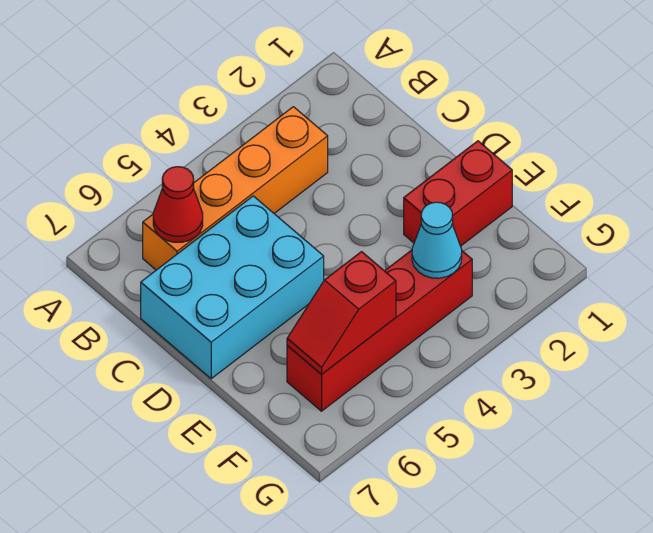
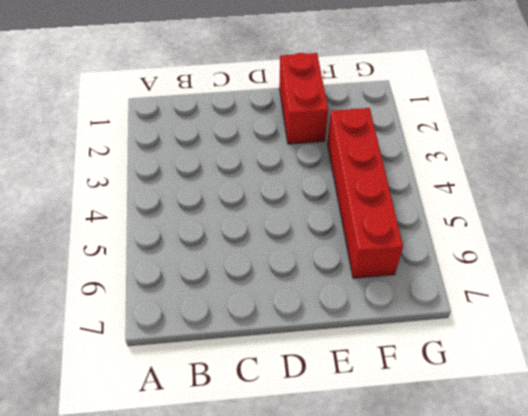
none -> orange 1x4 brick [143,107,328,270]
none -> cyan 2x3 brick [141,196,324,379]

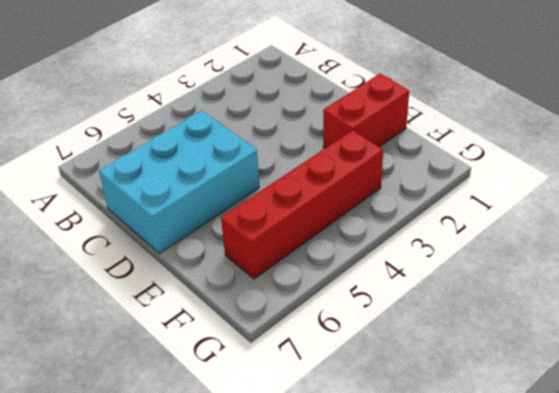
none -> orange 1x4 brick [143,107,328,270]
none -> red 1x1 cone [153,167,203,242]

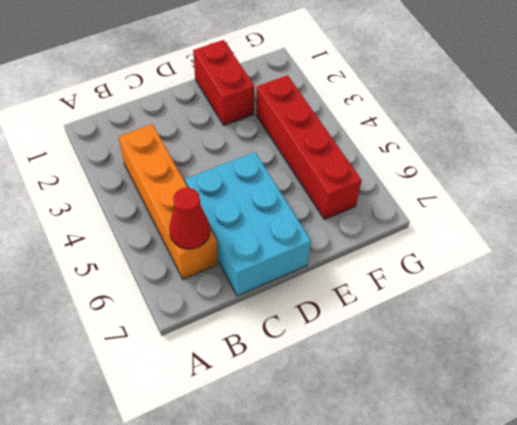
none -> cyan 1x1 cone [412,202,462,278]
none -> red 1x2 slope [287,252,396,374]

